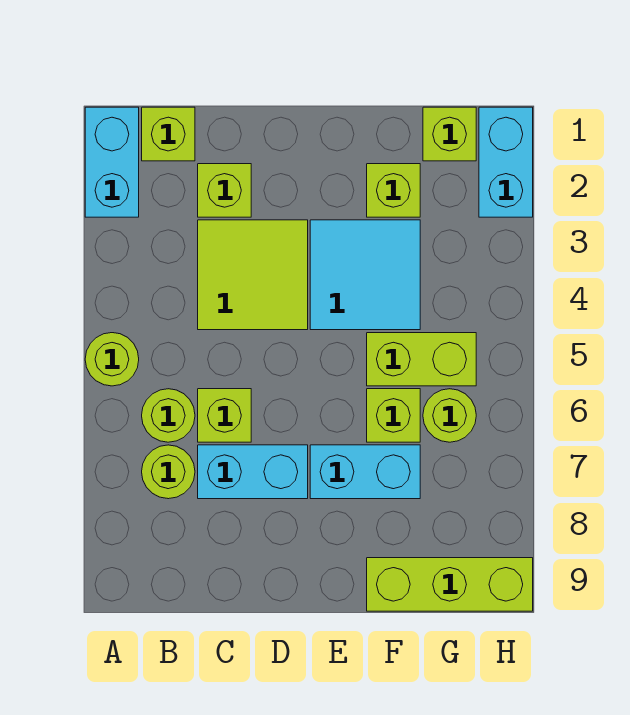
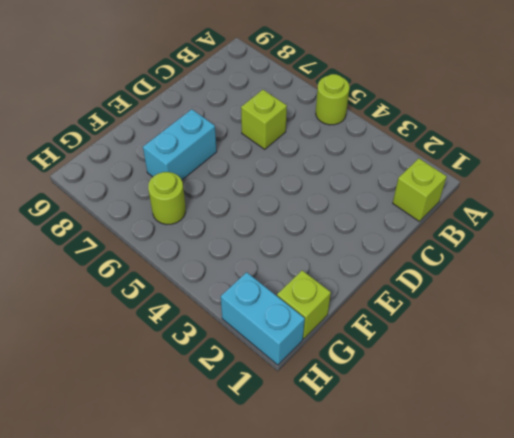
none -> cyan 1x2 brick [85,107,139,217]
none -> lime 1x1 round brick [142,389,195,442]
none -> lime 1x1 round brick [142,445,195,499]

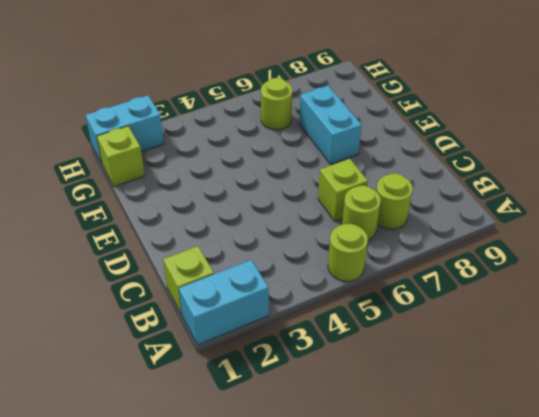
none -> lime 1x1 brick [198,164,251,217]
none -> lime 2x2 tile [198,220,308,330]
none -> cyan 1x2 brick [198,445,308,499]

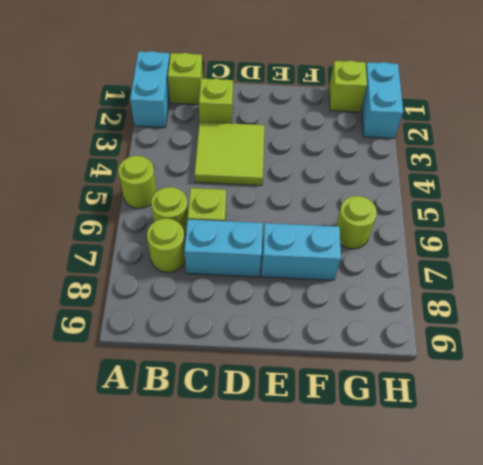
none -> cyan 2x2 tile [310,220,420,330]
none -> lime 1x1 brick [367,164,420,217]
none -> lime 1x2 brick [367,333,476,386]

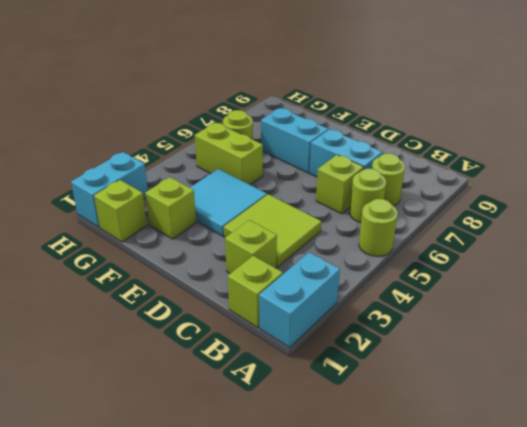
none -> lime 1x1 brick [367,389,420,442]
none -> lime 1x3 brick [367,558,533,611]

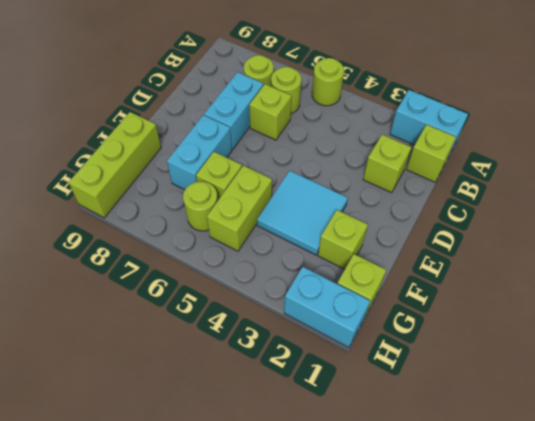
none -> lime 2x2 tile [198,220,308,330]

